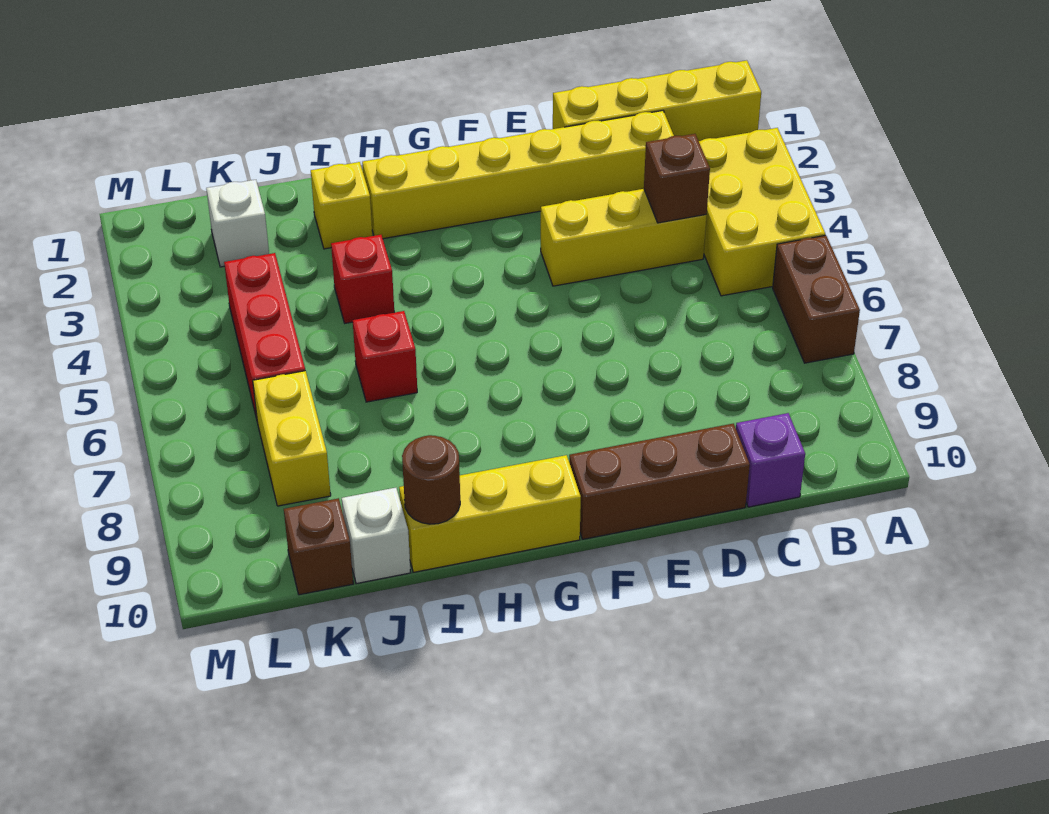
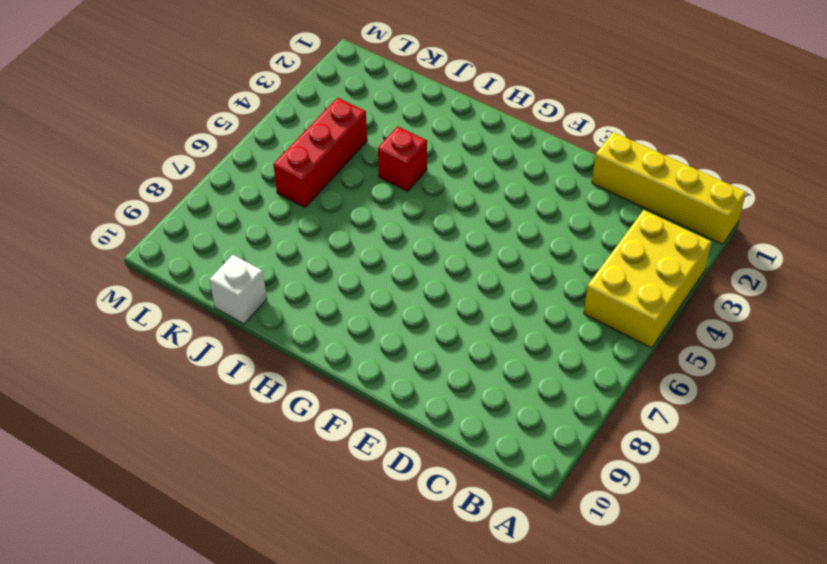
none -> brown 1x2 brick [773,235,860,363]
none -> yellow 1x6 brick [362,111,674,239]
none -> yellow 1x3 brick [541,189,707,286]

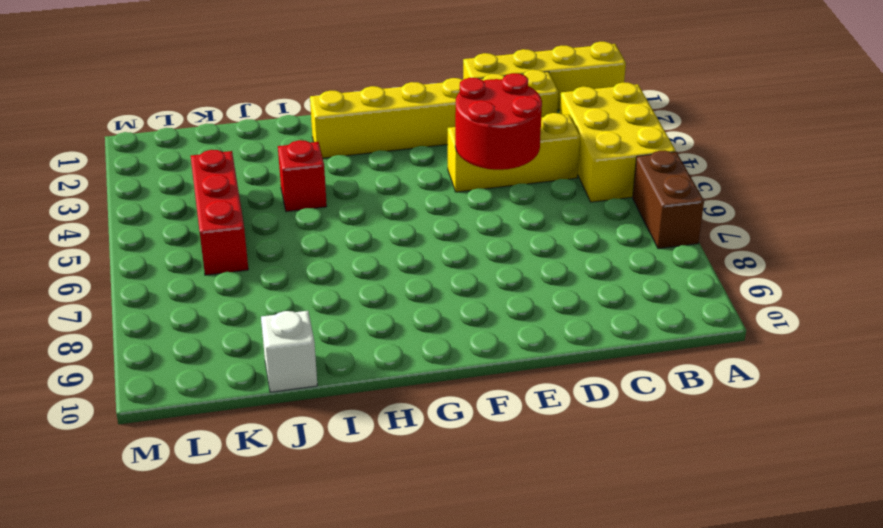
red 2x2 round brick [455,73,542,170] -> none
none -> purple 1x1 brick [736,413,805,507]
none -> brown 1x3 brick [569,424,750,539]
none -> yellow 1x3 brick [399,455,581,572]

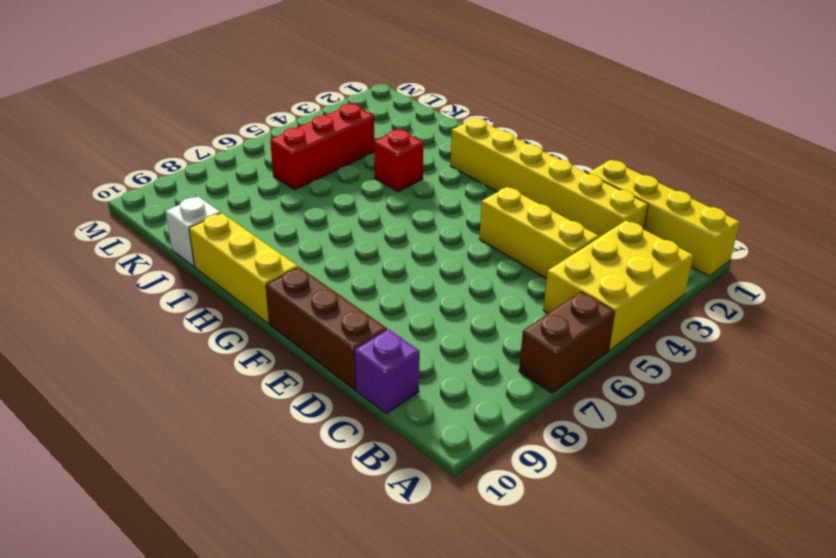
none -> yellow 1x1 brick [311,162,372,249]
none -> red 1x1 brick [353,311,417,402]
none -> white 1x1 brick [206,180,269,267]

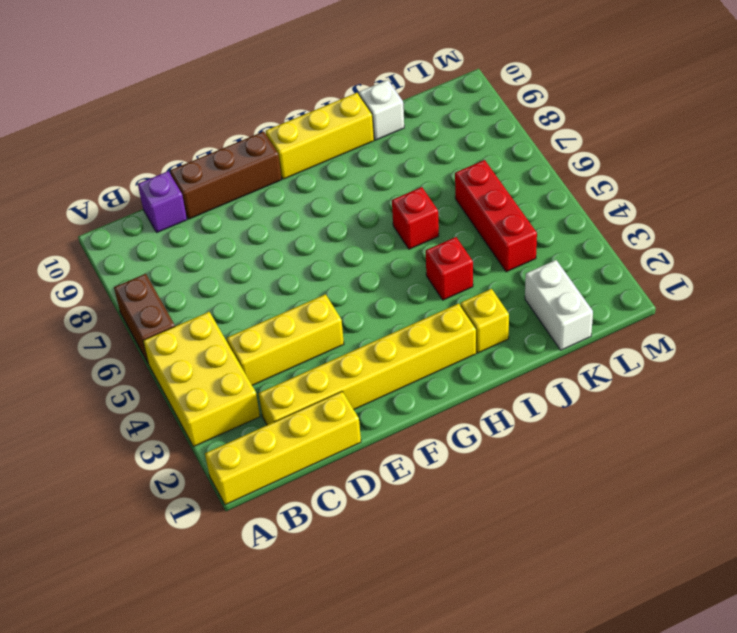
white 1x2 brick [525,260,593,350] -> white 1x1 brick [206,180,269,267]
none -> yellow 1x2 brick [253,371,331,506]
none -> brown 1x1 brick [284,498,353,595]
none -> brown 1x1 brick [644,134,710,223]

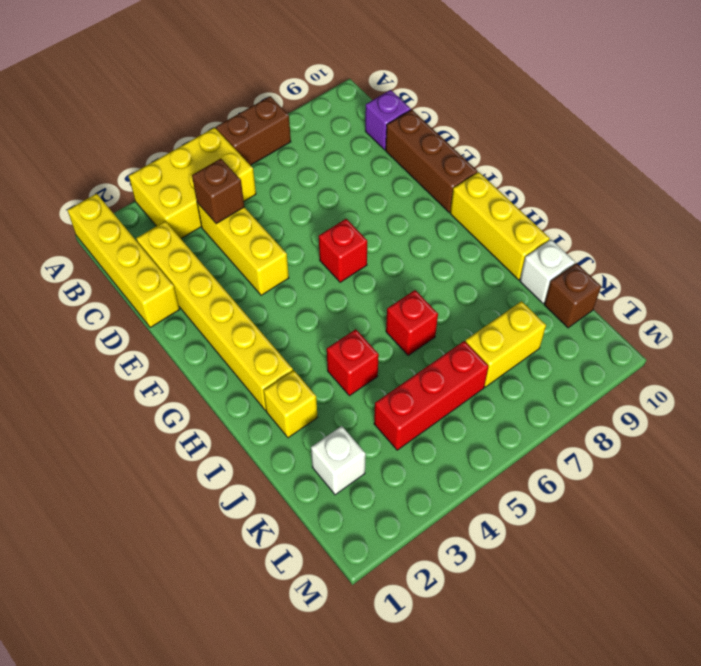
red 1x1 brick [319,219,367,282] -> none
none -> brown 1x1 round brick [402,435,460,524]

